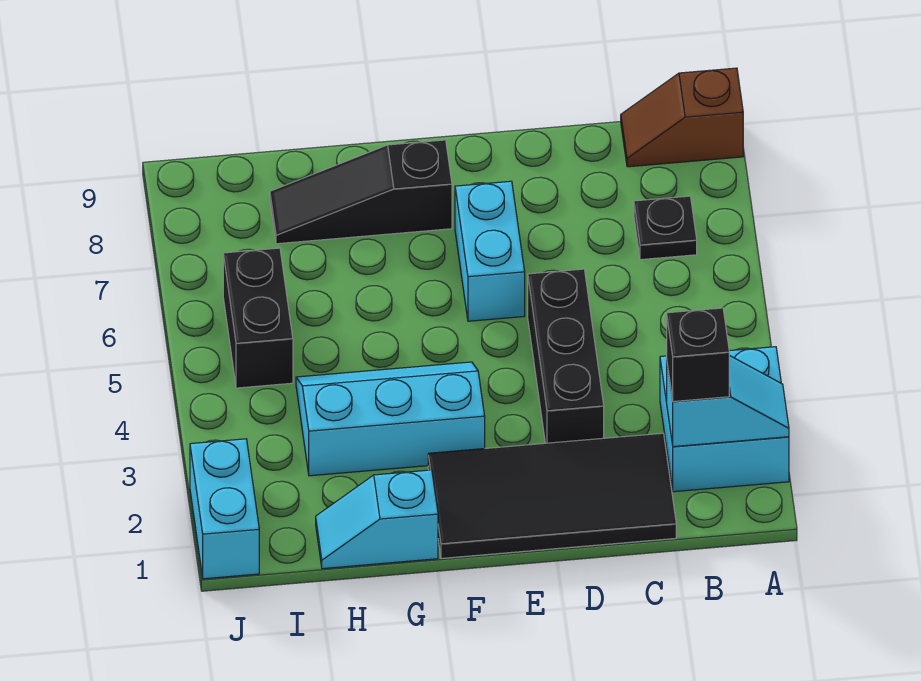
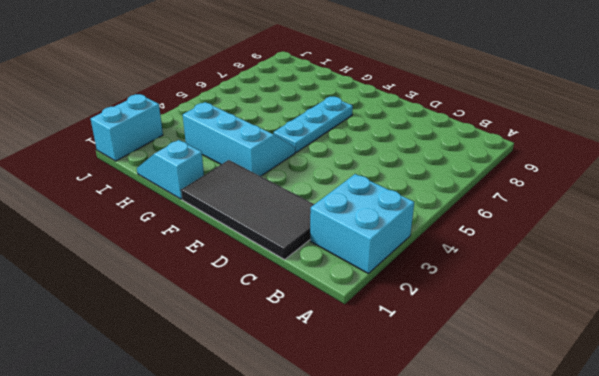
cyan 1x3 plate [274,96,353,152] -> none
none -> brown 1x2 slope [621,68,743,167]
none -> black 1x1 plate [634,196,697,260]
none -> black 1x3 brick [528,269,604,443]

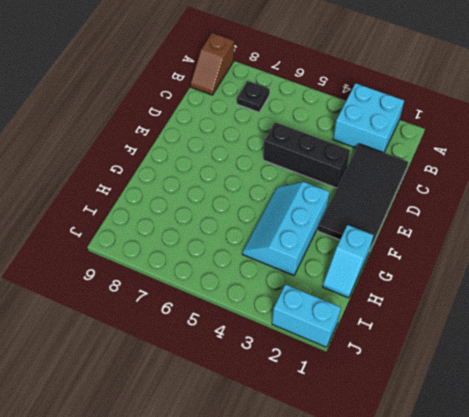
none -> cyan 1x2 brick [455,181,525,321]
none -> black 1x3 slope [270,140,452,244]
none -> black 1x2 brick [223,248,293,388]

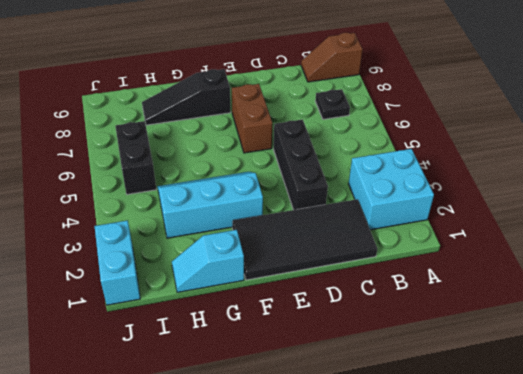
brown 1x2 brick [232,84,272,153] -> cyan 1x2 brick [455,181,525,321]
none -> cyan 1x2 slope [667,356,789,447]
none -> black 1x1 brick [667,308,729,402]

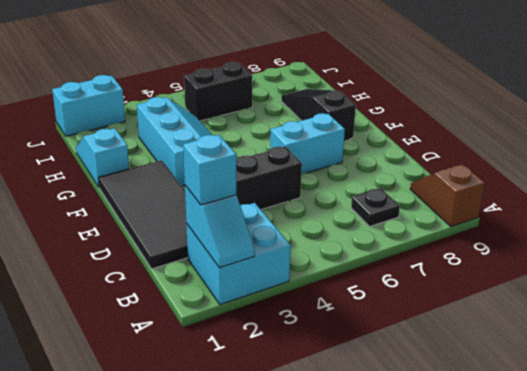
cyan 1x1 brick [183,135,237,205] -> black 1x1 brick [667,308,729,402]

